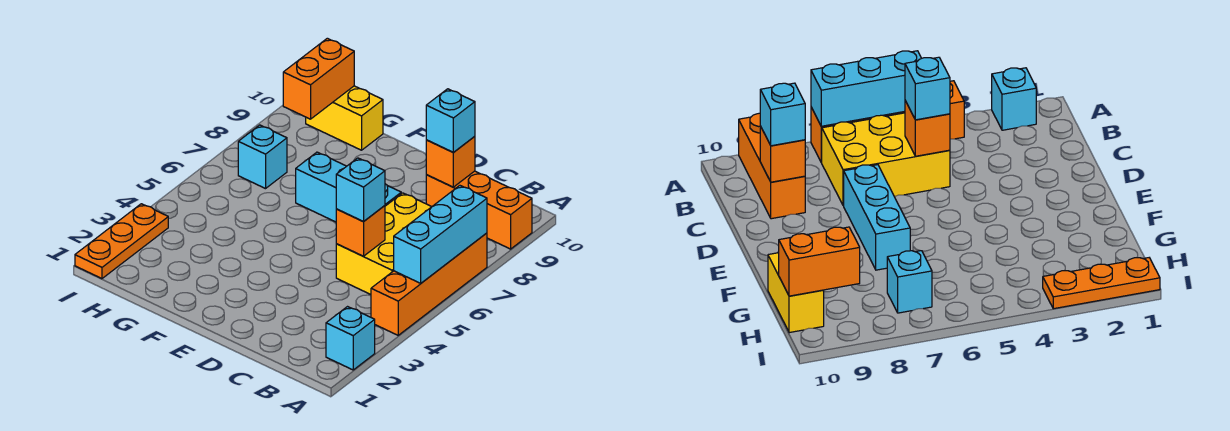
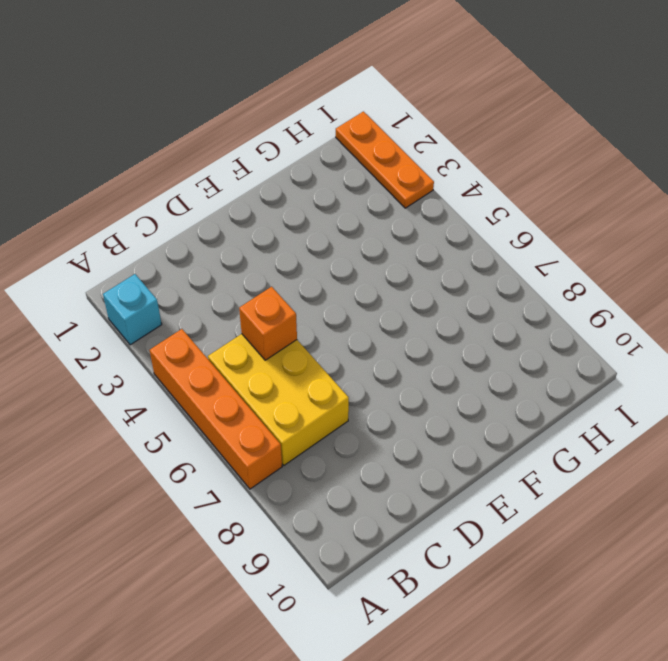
none -> orange 1x3 brick [426,171,532,249]
none -> cyan 1x3 brick [296,152,401,222]
none -> yellow 1x2 brick [306,86,383,150]

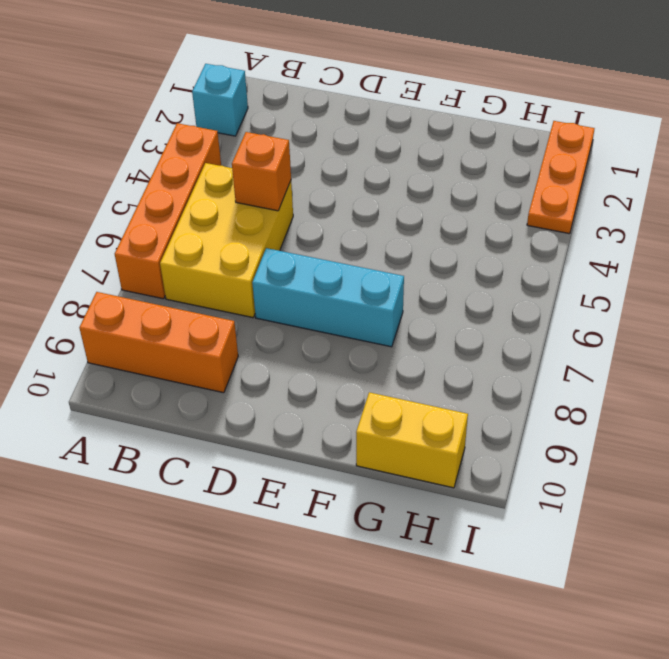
none -> cyan 1x1 brick [238,125,287,189]
none -> cyan 1x3 brick [394,186,487,283]
none -> orange 1x1 brick [426,136,475,187]

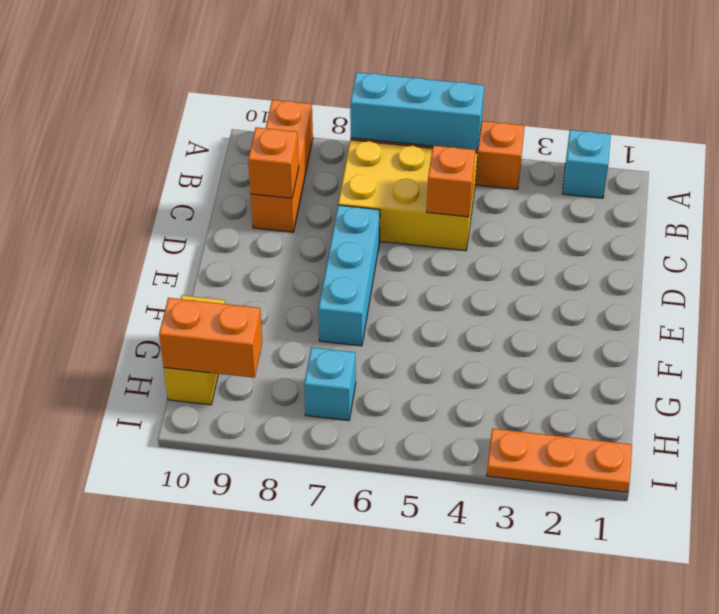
none -> cyan 1x1 brick [336,158,385,222]
none -> cyan 1x1 brick [426,89,475,153]

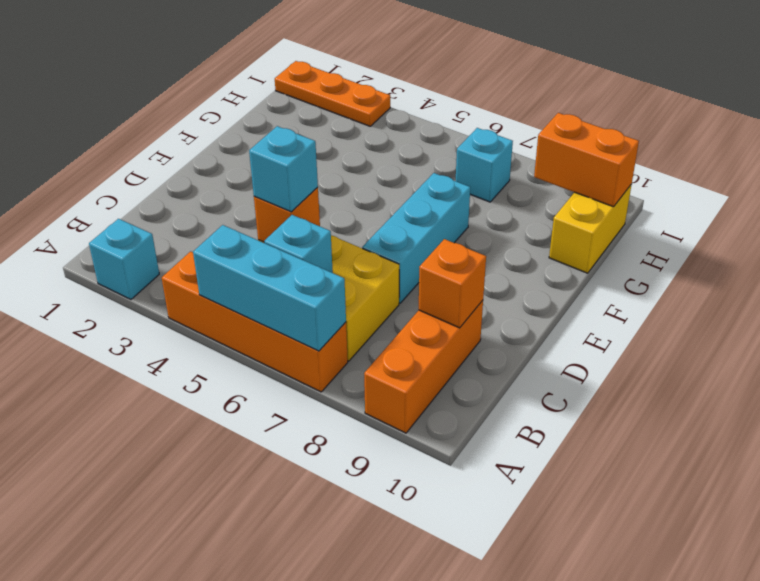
cyan 1x1 brick [264,215,333,273] -> cyan 1x1 brick moved to [426,89,475,153]

